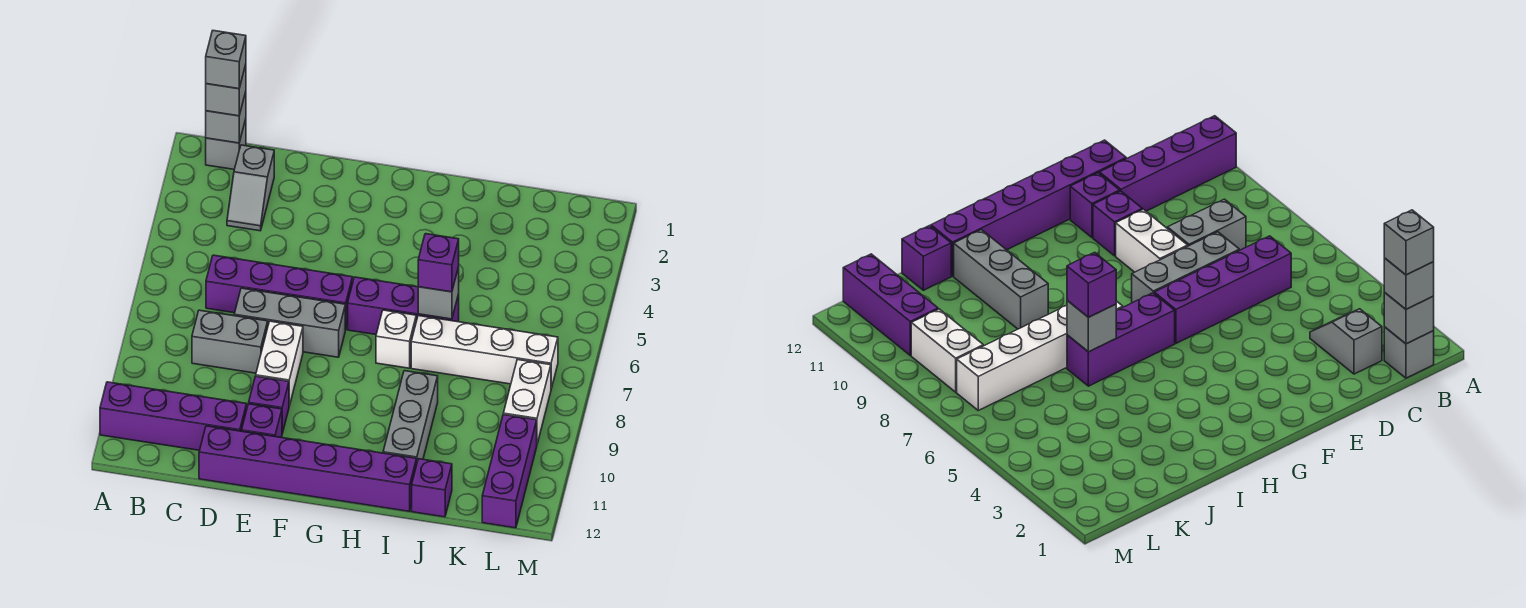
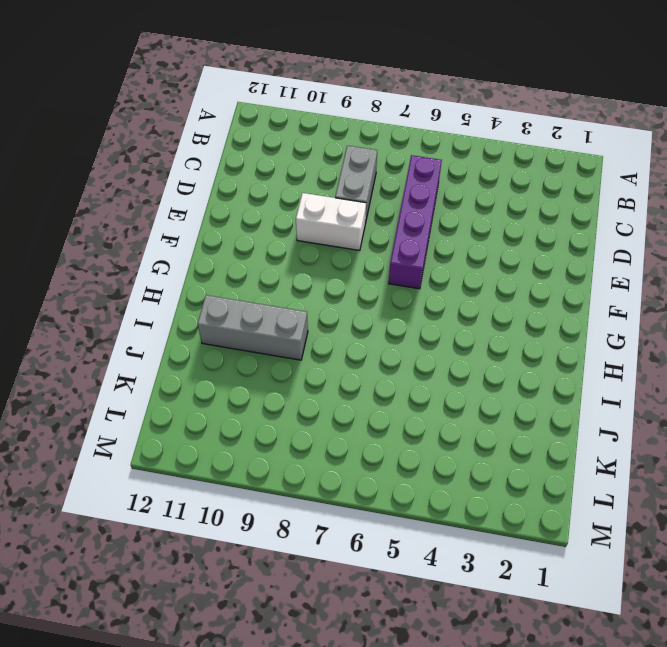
none -> purple 1x4 brick [100,382,247,450]
none -> grey 1x1 brick [206,119,246,169]
none -> grey 1x2 slope [227,145,274,231]

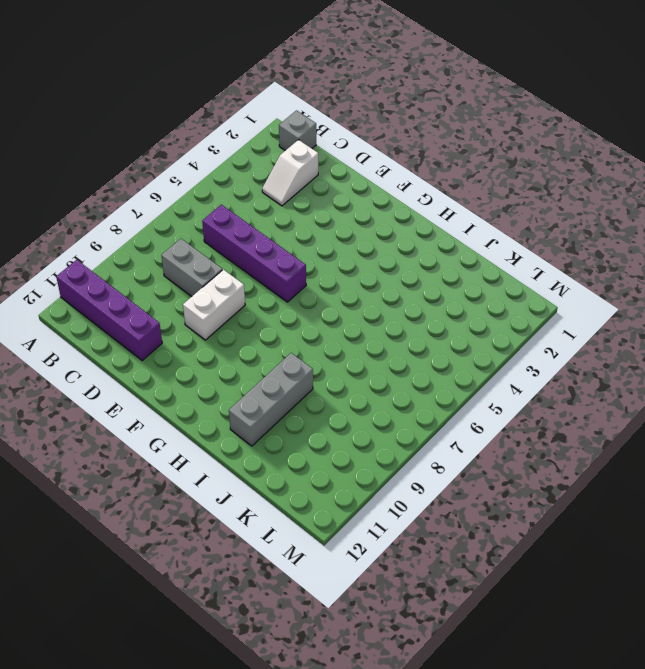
white 1x2 slope [262,140,318,206] -> grey 1x2 slope [227,145,274,231]
none -> grey 1x3 brick [234,288,345,357]
none -> purple 1x6 brick [199,426,417,511]
none -> purple 1x1 brick [249,376,289,433]

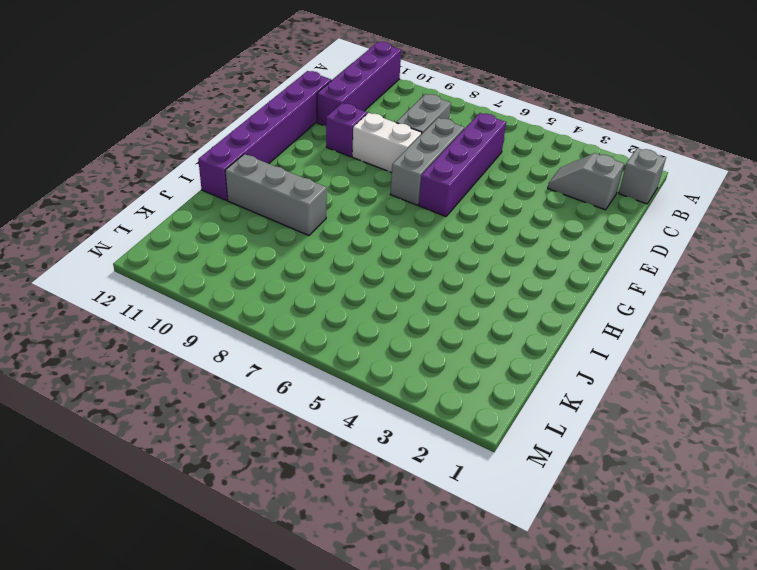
none -> purple 1x1 brick [242,404,282,438]
none -> purple 1x3 brick [348,277,459,334]
none -> white 1x1 brick [376,310,416,368]

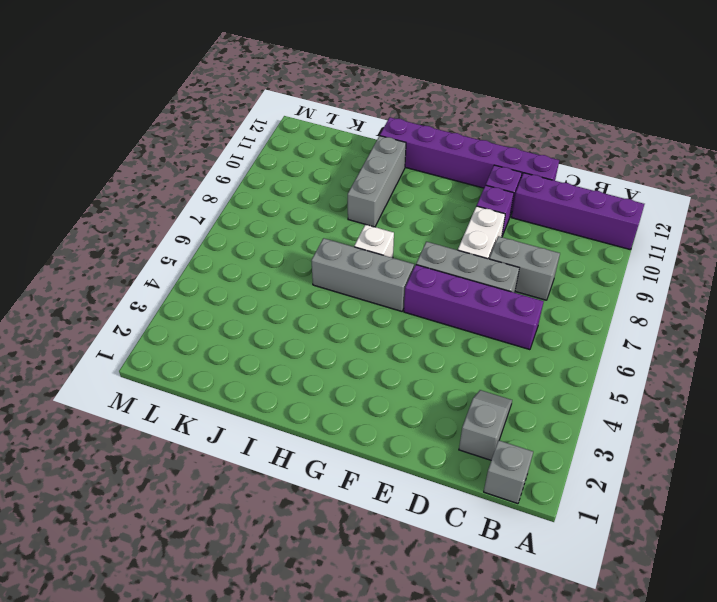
grey 1x3 brick [311,238,414,311] -> purple 1x3 brick [348,277,459,334]
none -> white 1x4 brick [411,316,558,389]
none -> purple 1x1 brick [412,459,452,517]
none -> white 1x2 brick [503,360,551,444]

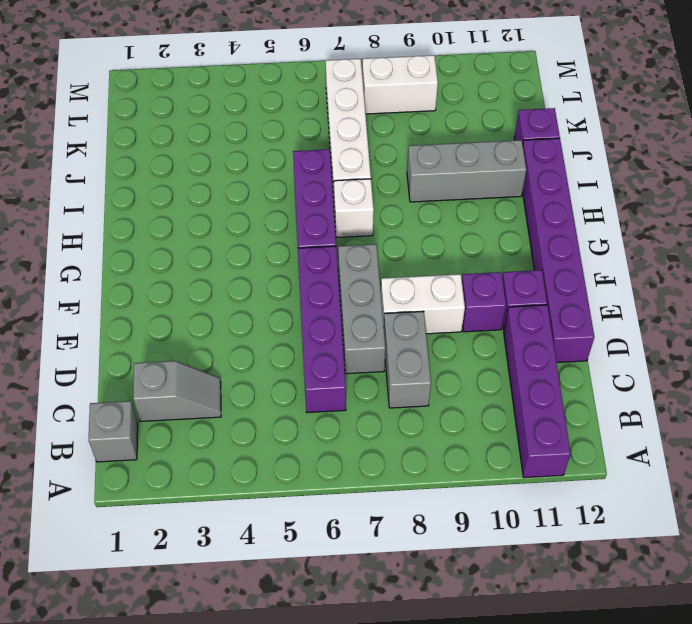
none -> purple 1x3 brick [482,415,537,528]
none -> grey 1x1 brick [206,92,246,143]
none -> grey 1x1 brick [418,267,459,319]

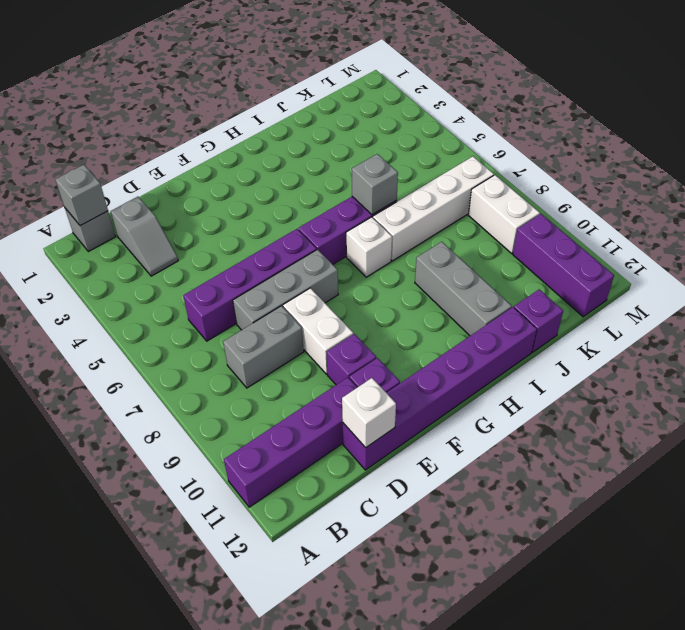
white 1x1 brick [342,378,396,448] -> none
none -> grey 1x1 brick [206,65,246,116]
none -> purple 1x1 brick [418,234,459,292]
none -> grey 1x1 brick [206,31,246,89]

